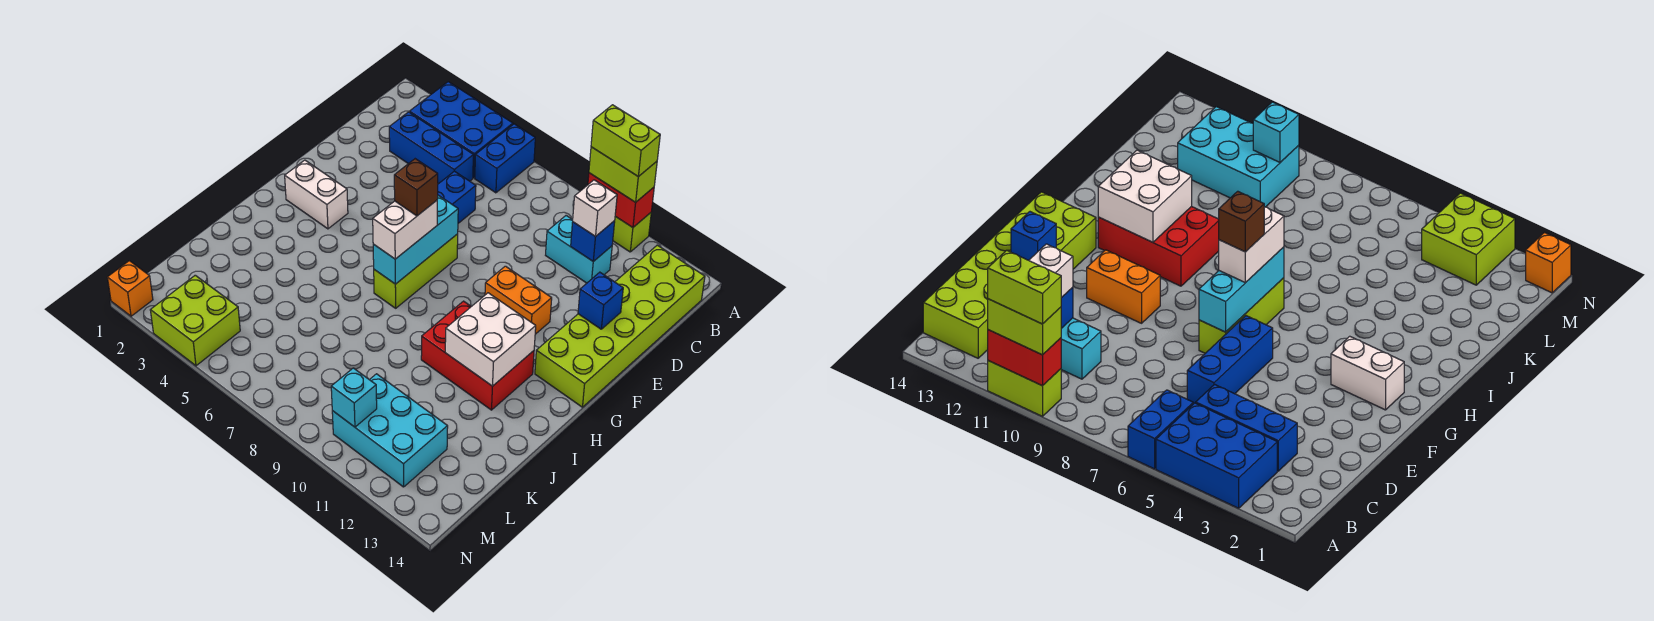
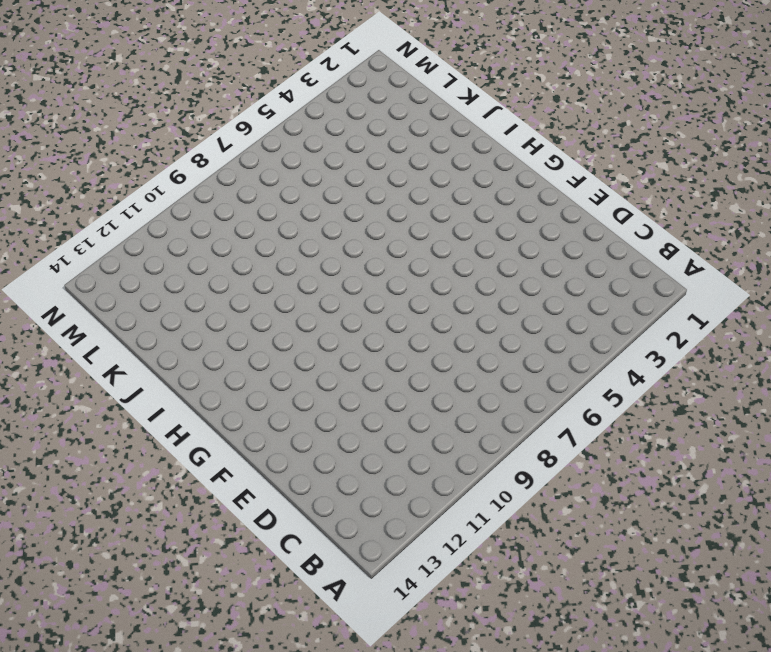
none -> blue 2x3 brick [410,82,513,178]
none -> blue 1x2 brick [475,124,535,193]
none -> lime 1x2 brick [613,213,651,252]

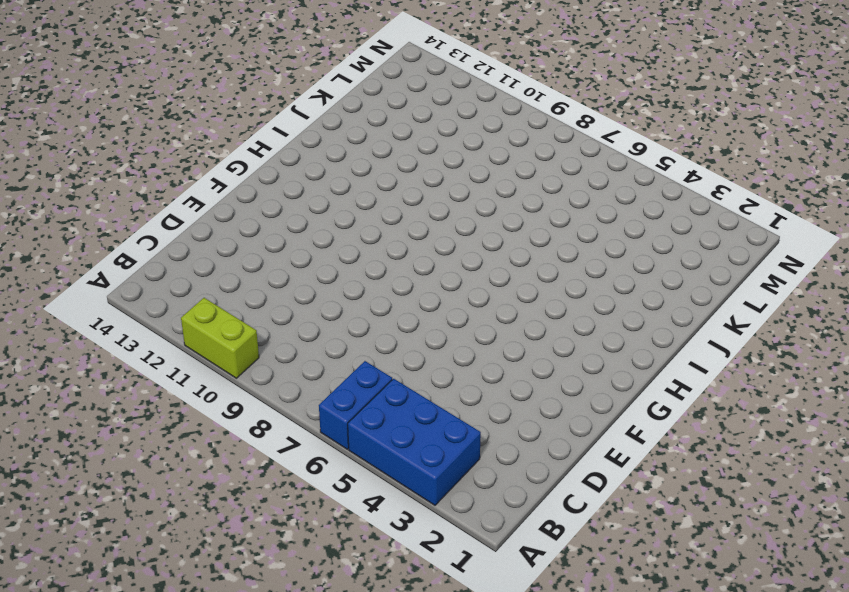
none -> lime 2x6 brick [535,245,705,407]
none -> blue 1x3 brick [389,112,473,184]
none -> cyan 1x2 brick [546,216,612,283]

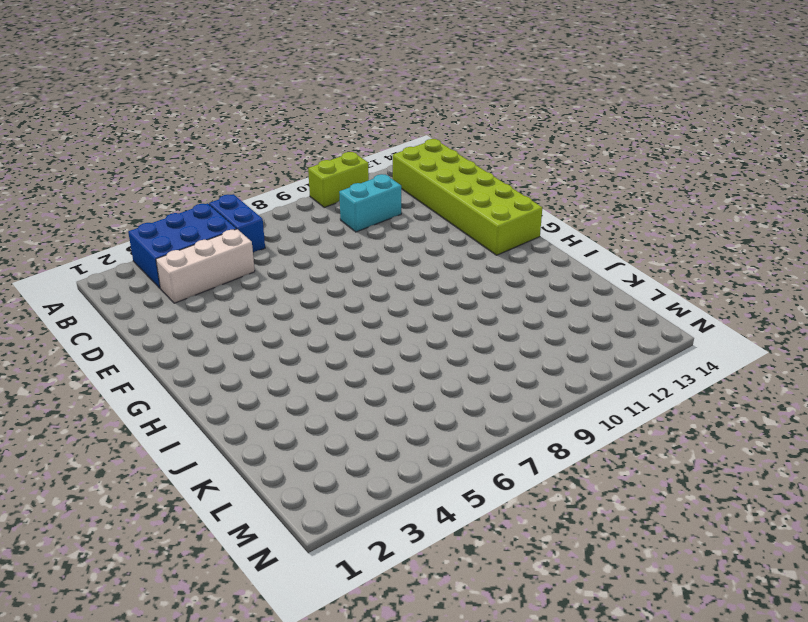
white 1x3 brick [156,229,255,303] -> blue 1x3 brick [389,112,473,184]
none -> blue 1x3 brick [438,171,476,223]
none -> lime 1x3 brick [374,234,458,308]
none -> orange 1x2 brick [485,266,552,334]

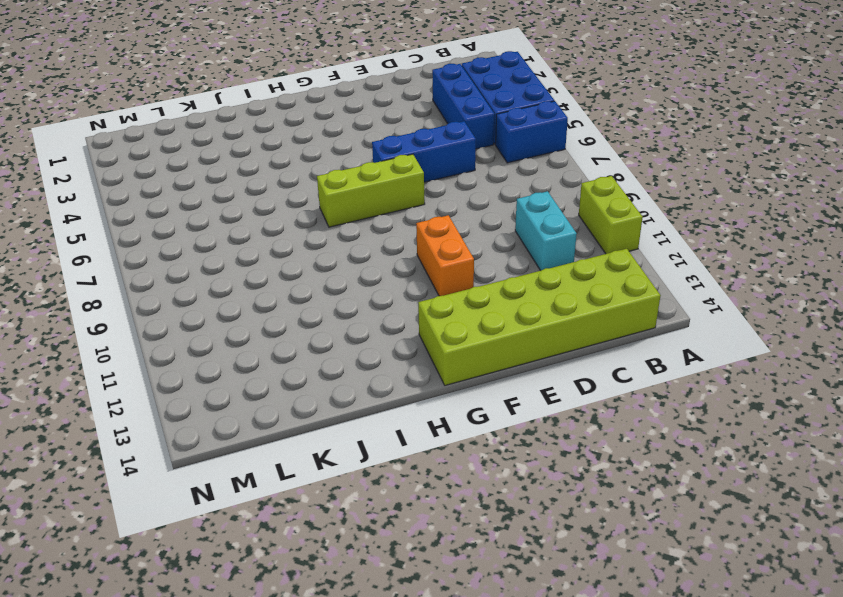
none -> white 1x2 brick [285,160,348,229]
none -> red 2x3 brick [421,301,534,410]
none -> cyan 2x3 brick [332,374,448,487]

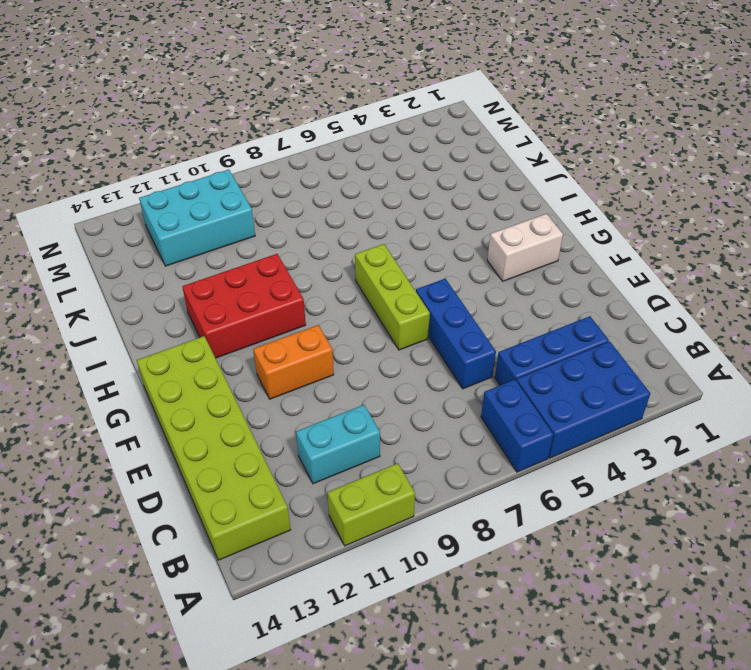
none -> lime 2x2 brick [150,275,240,366]
none -> orange 1x1 brick [107,261,153,316]
none -> red 1x2 brick [588,173,654,227]

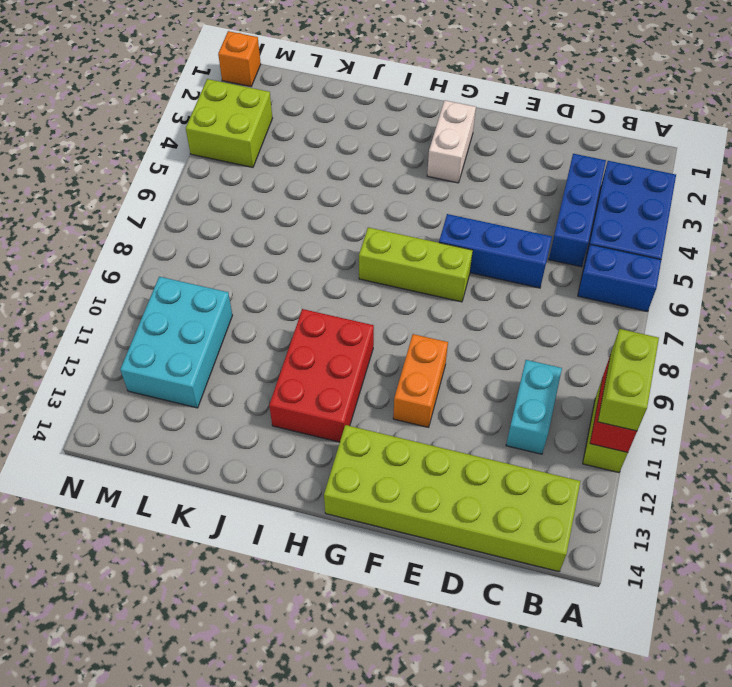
none -> blue 1x1 brick [571,221,615,262]
none -> blue 1x1 brick [578,272,623,329]
none -> cyan 1x3 brick [373,195,458,284]

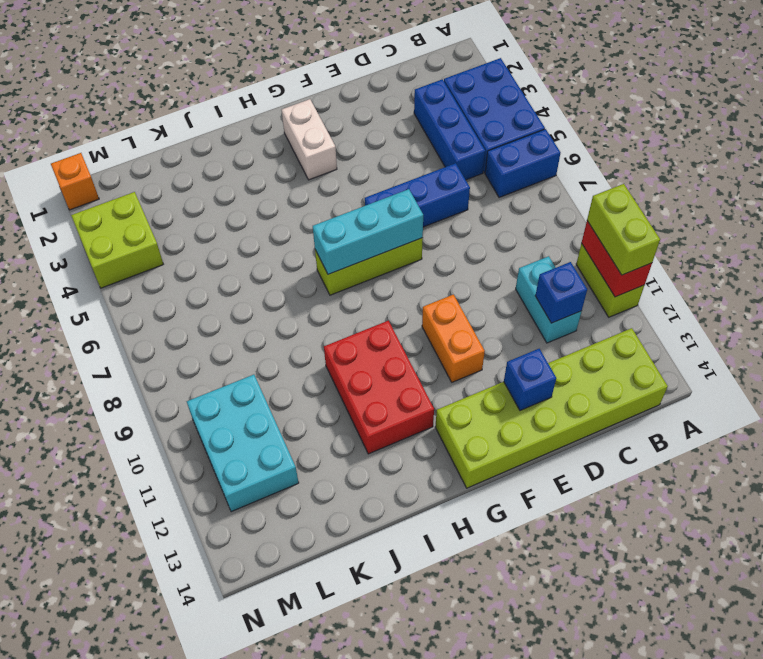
none -> white 2x2 brick [445,293,536,386]
none -> cyan 1x1 brick [331,368,377,427]
none -> white 1x1 brick [573,180,617,237]

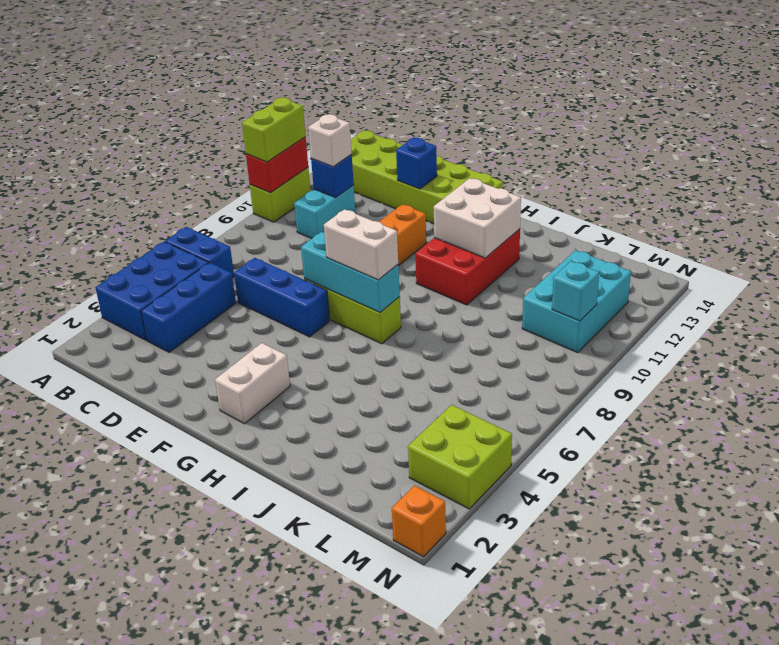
none -> lime 1x2 brick [591,105,660,177]
none -> brown 1x1 brick [394,159,438,216]

